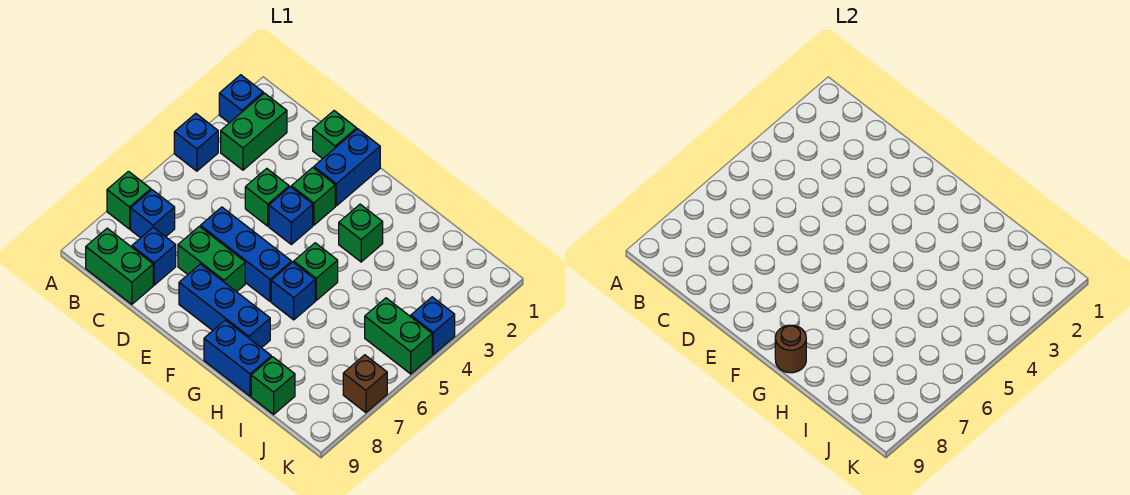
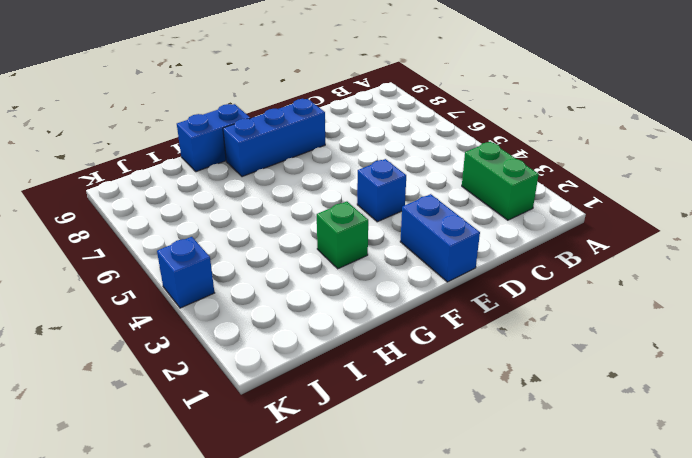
none -> blue 1x1 brick [219,75,263,123]
none -> blue 1x1 brick [174,113,218,171]
none -> green 1x1 brick [107,171,151,229]

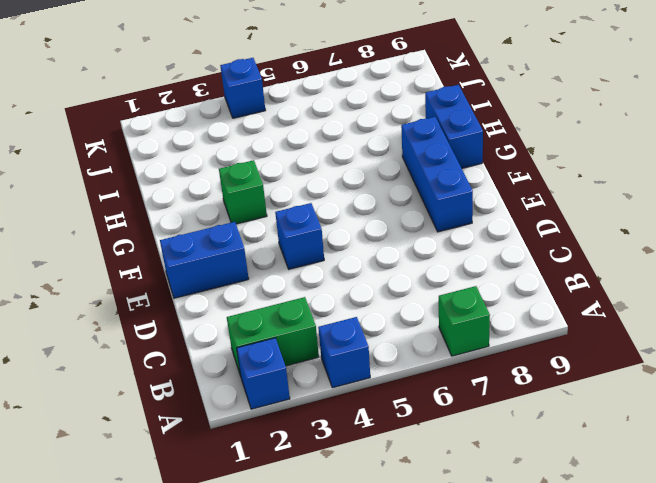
none -> blue 1x1 brick [131,190,175,238]
none -> green 1x2 brick [86,228,153,304]
none -> blue 1x1 brick [132,227,176,285]

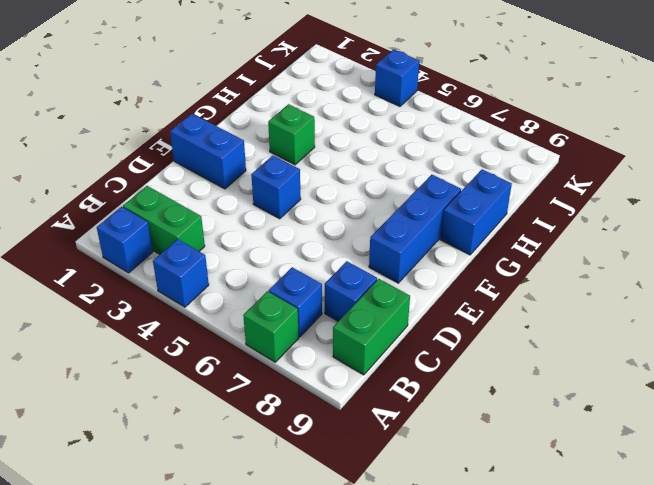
none -> green 1x1 brick [313,111,357,159]
none -> green 1x1 brick [245,168,289,226]
none -> blue 1x3 brick [200,207,292,301]

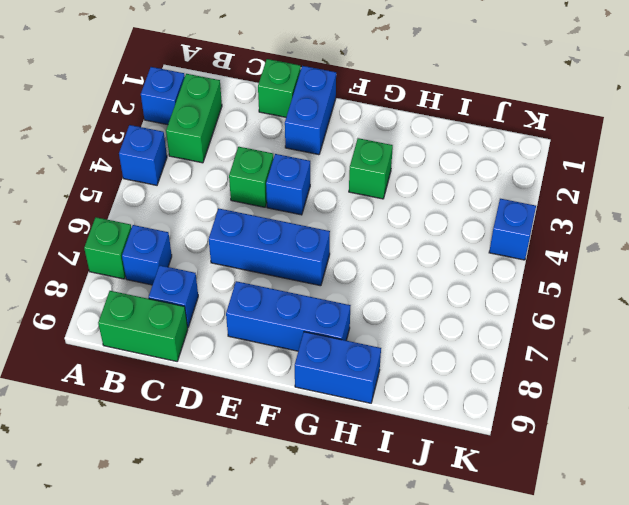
none -> green 1x2 brick [178,226,245,292]
none -> green 1x1 brick [291,168,335,225]
none -> green 1x1 brick [294,243,338,300]

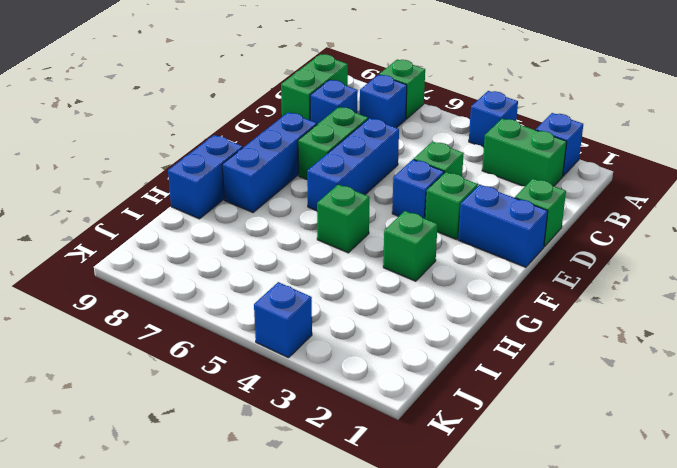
none -> blue 1x1 brick [271,262,315,320]
none -> green 1x1 brick [251,357,295,414]
none -> green 1x2 brick [365,298,432,374]

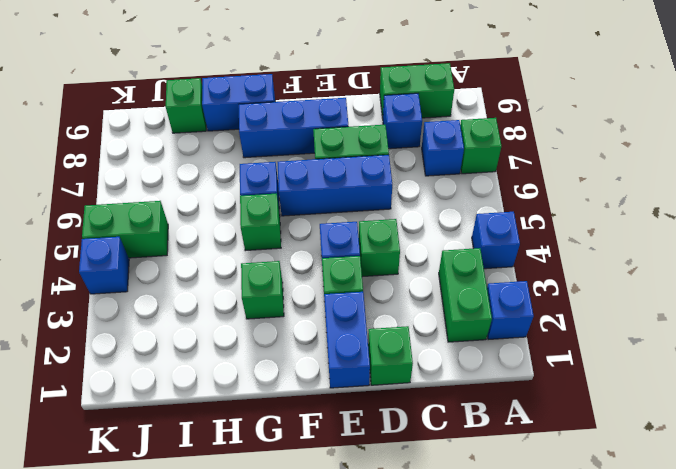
none -> brown 1x1 brick [343,355,387,413]
none -> brown 1x1 round brick [775,325,806,373]

